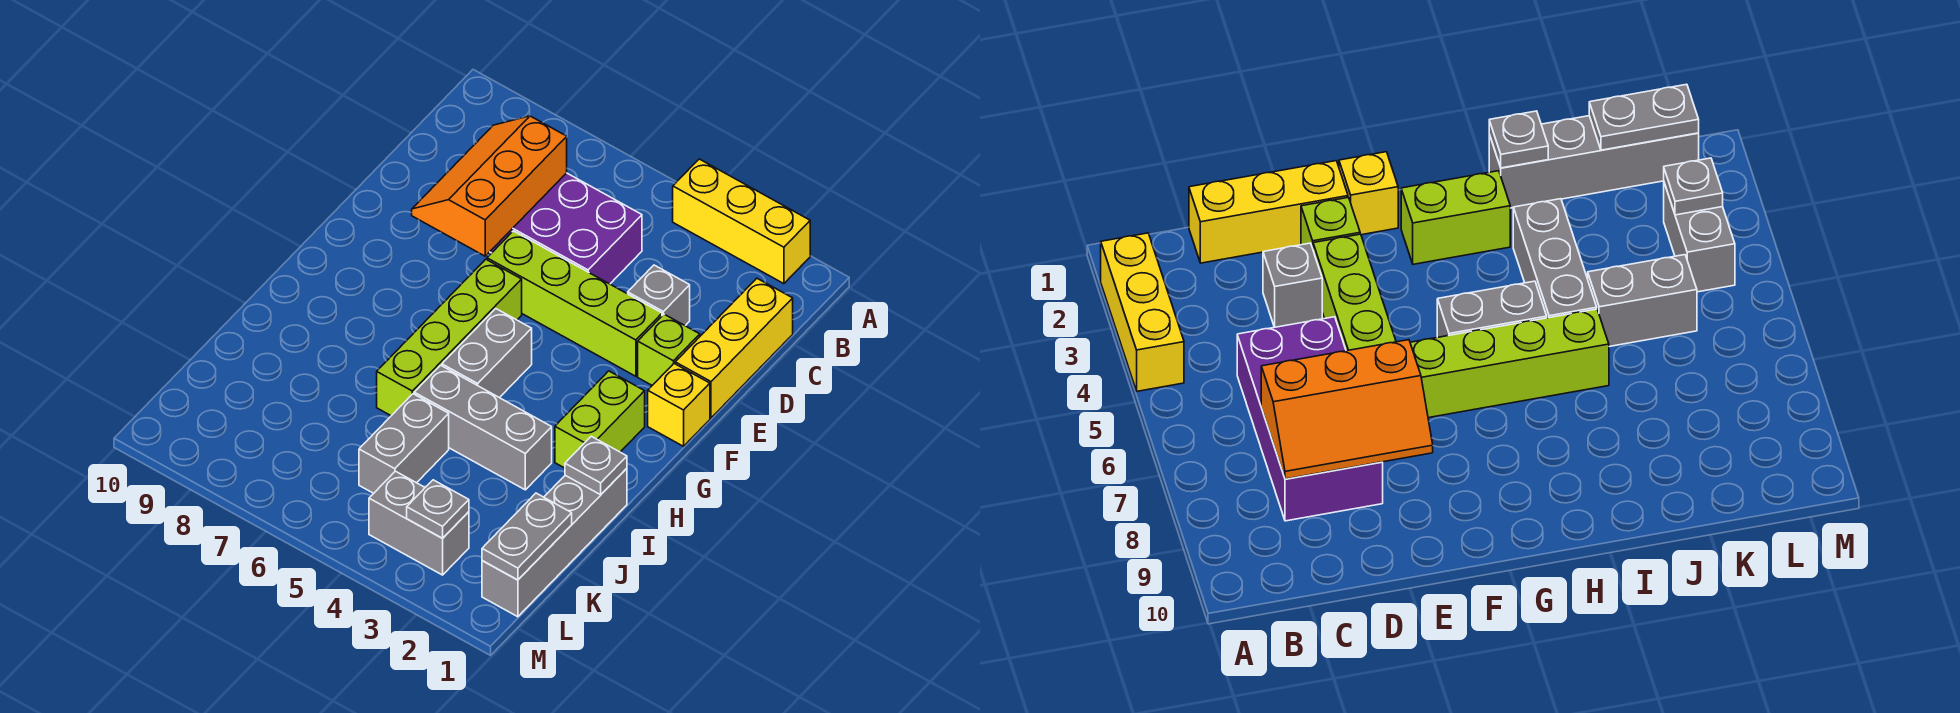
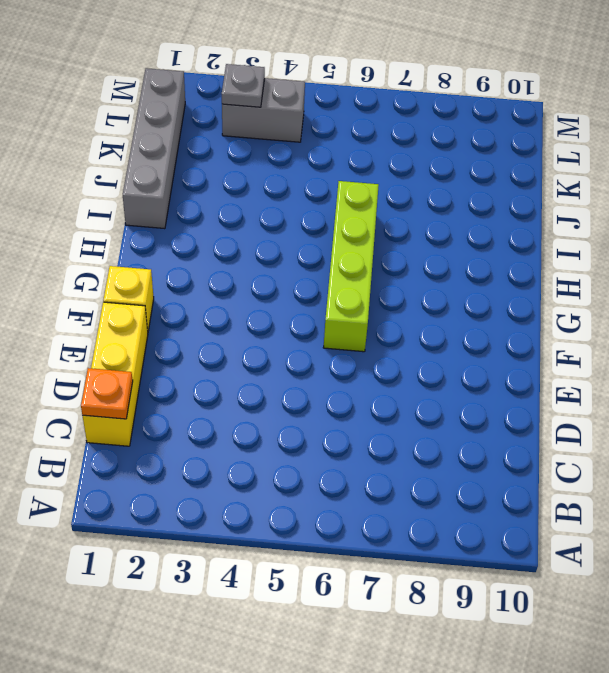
orange 1x1 plate [81,368,133,419] -> none
none -> yellow 1x3 brick [673,159,810,284]
none -> purple 2x4 brick [490,173,642,284]
none -> grey 1x1 brick [628,265,690,326]

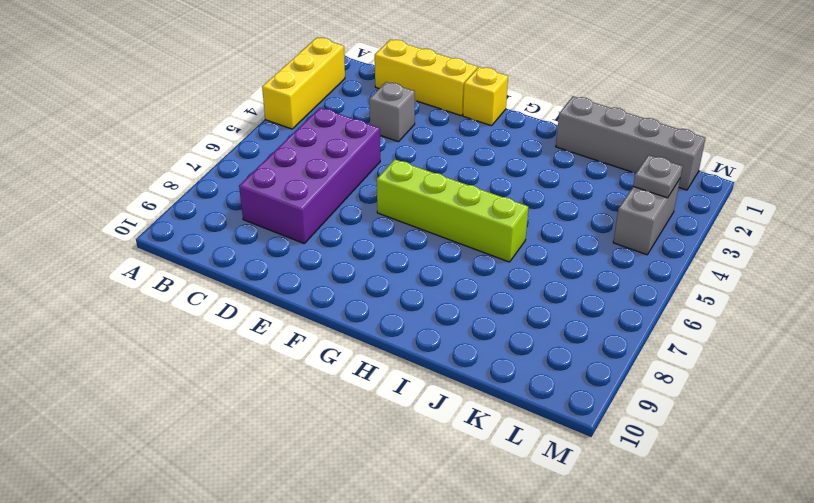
none -> lime 1x1 brick [638,314,700,385]
none -> lime 1x4 brick [487,231,662,376]
none -> lime 1x2 brick [555,371,645,468]

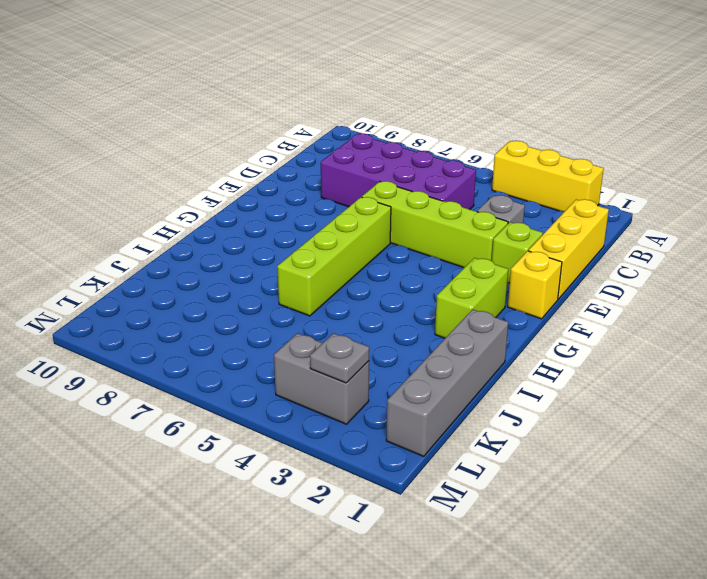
none -> grey 1x2 brick [442,309,532,398]
none -> grey 1x3 brick [414,365,552,490]
none -> grey 1x2 brick [359,394,449,493]

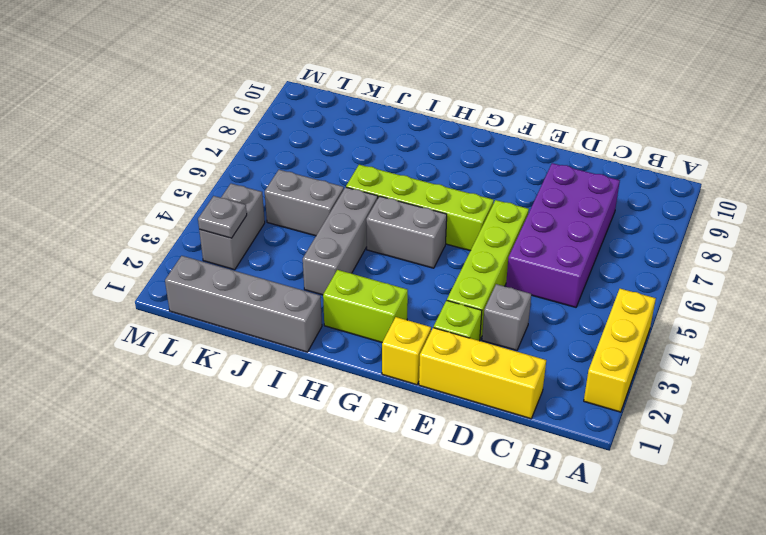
none -> orange 2x3 slope [412,116,567,256]
none -> grey 1x1 plate [565,436,627,495]
none -> grey 1x2 plate [482,493,572,580]

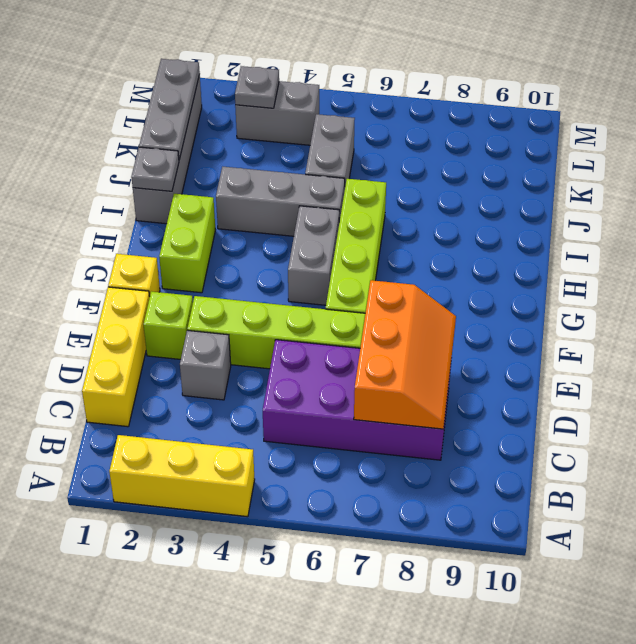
grey 1x3 plate [139,59,200,159] -> grey 1x2 plate [482,493,572,580]

